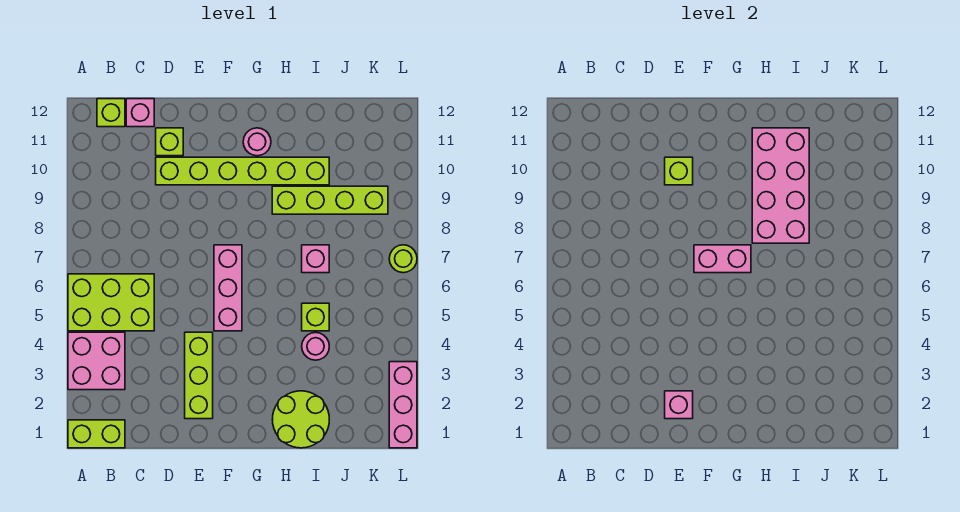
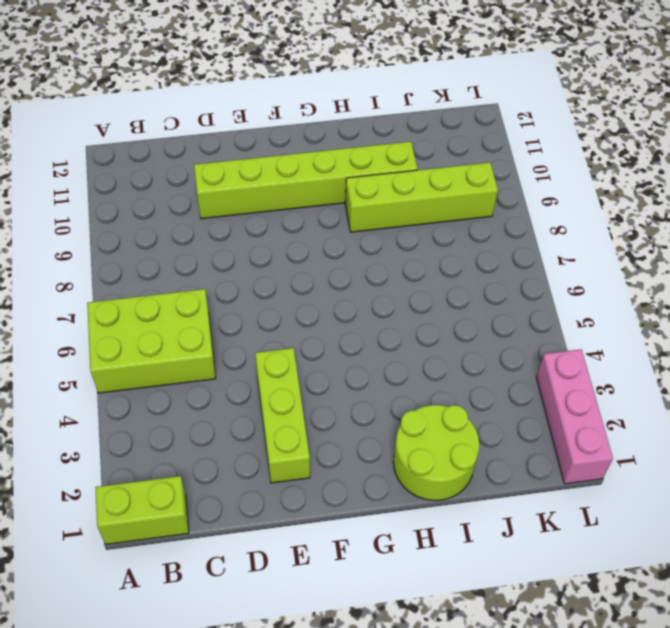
none -> pink 2x2 brick [68,332,125,390]
none -> lime 1x1 brick [97,99,125,127]
none -> pink 1x1 brick [126,99,154,127]

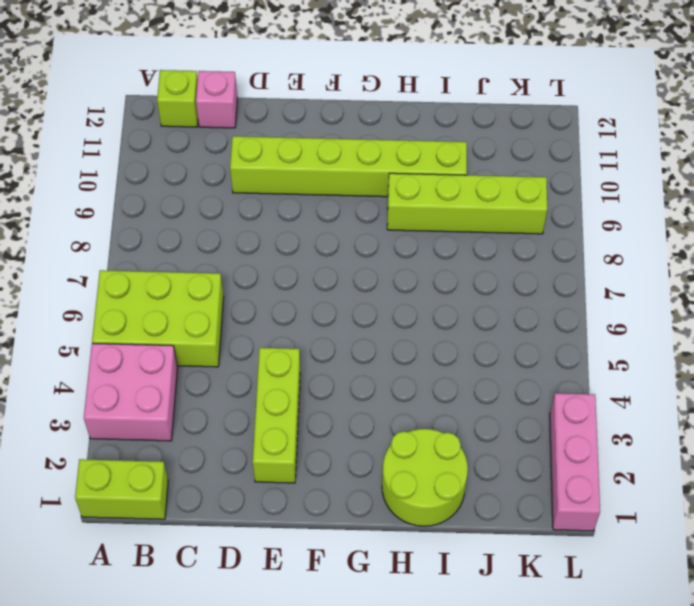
none -> lime 1x1 brick [156,128,183,156]
none -> pink 1x3 brick [214,245,242,331]
none -> pink 1x1 round brick [243,128,271,156]

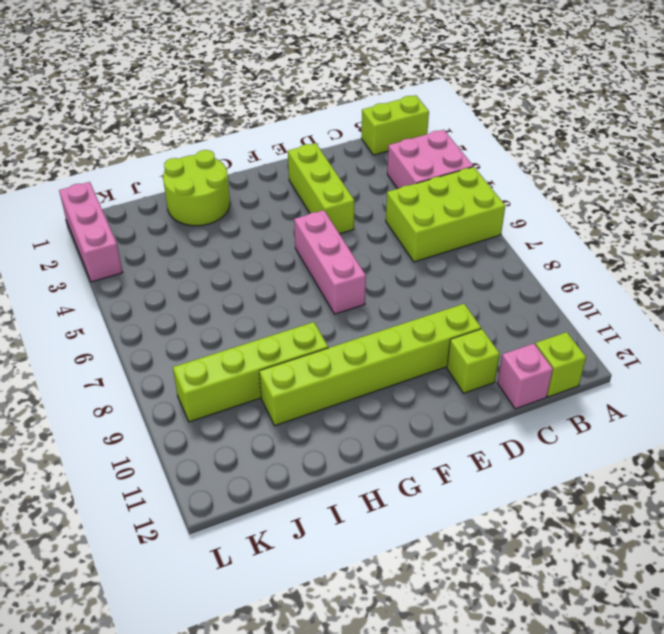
none -> pink 1x1 round brick [243,128,271,156]
none -> pink 1x1 round brick [302,333,329,360]
none -> lime 1x1 brick [302,303,329,331]

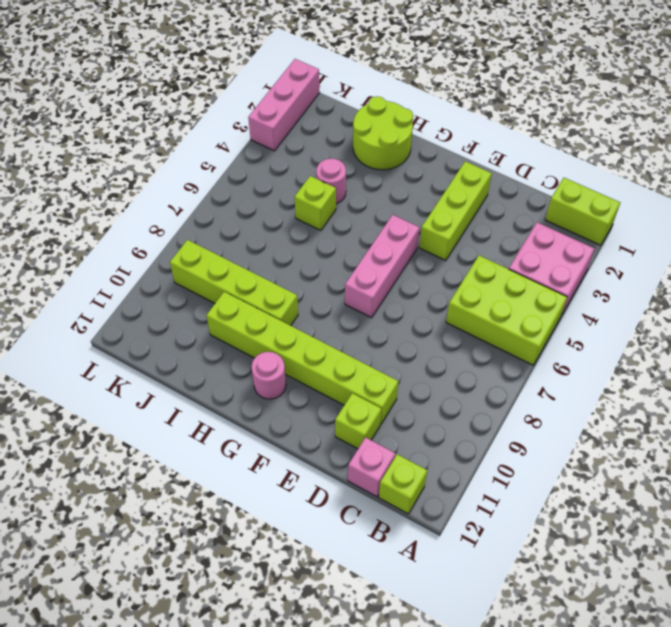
none -> pink 1x1 brick [302,245,329,273]
none -> lime 1x1 round brick [389,245,417,273]
none -> pink 1x1 brick [665,391,693,419]

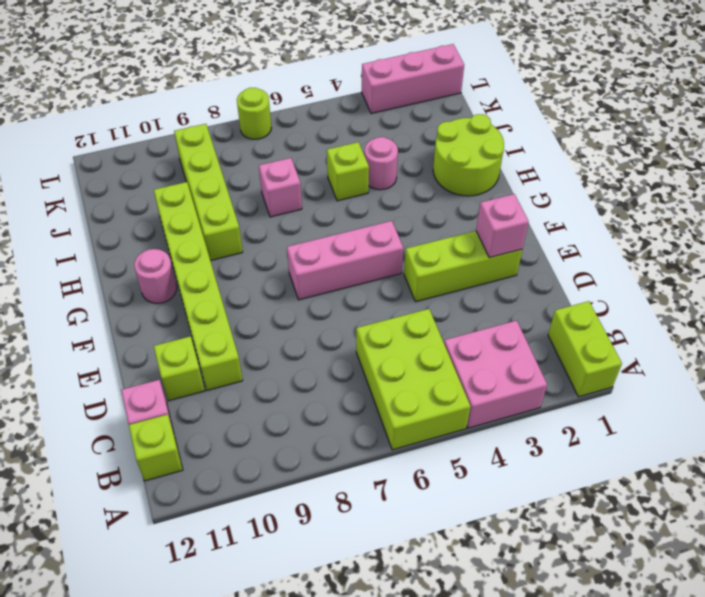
none -> lime 1x1 brick [665,157,693,185]
none -> pink 1x2 brick [694,245,751,273]
none -> pink 2x4 brick [752,128,809,243]

